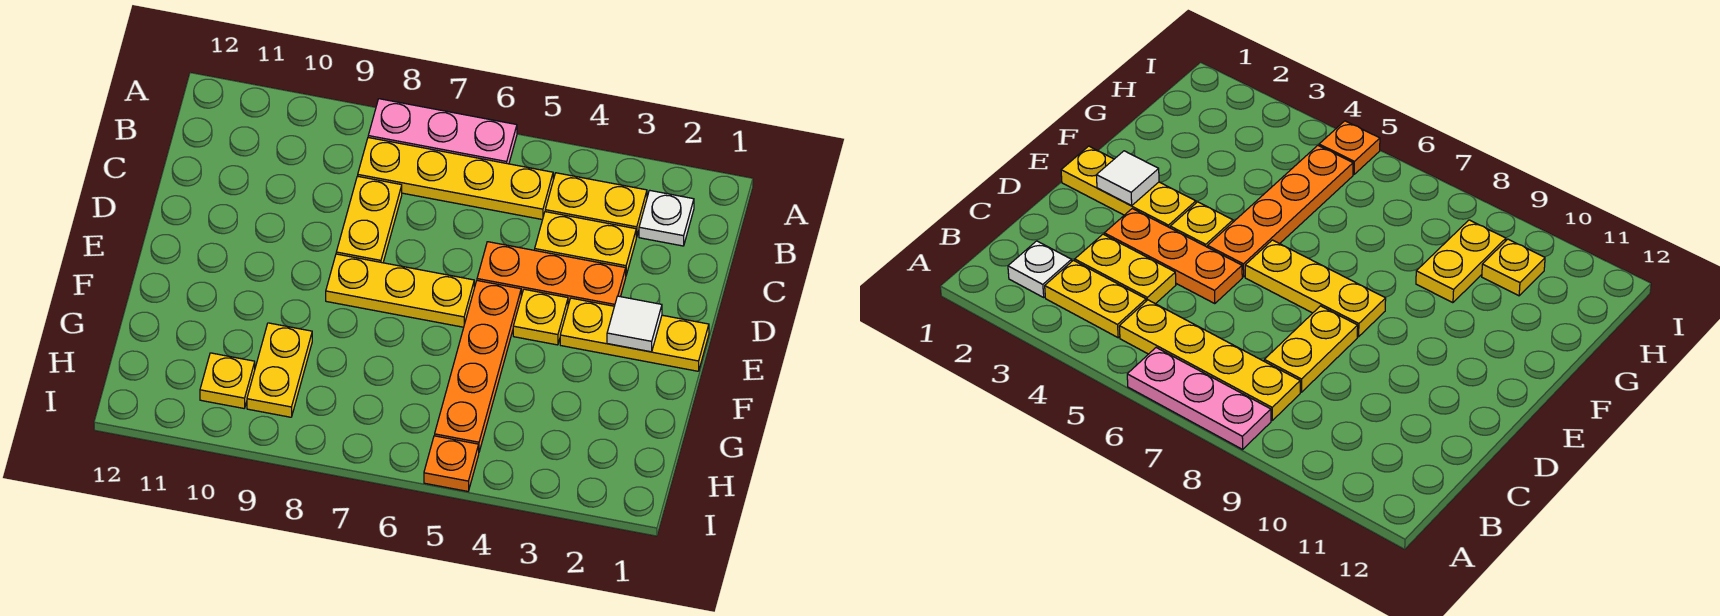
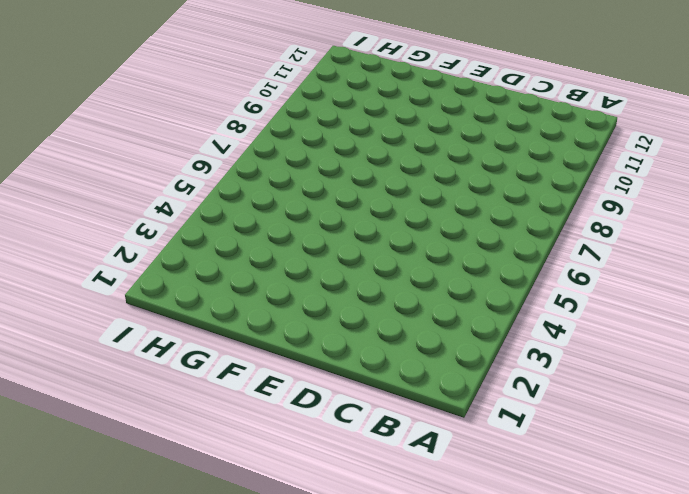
none -> pink 1x3 plate [368,99,517,164]
none -> white 1x1 plate [639,190,694,246]
none -> yellow 1x2 plate [545,173,647,237]

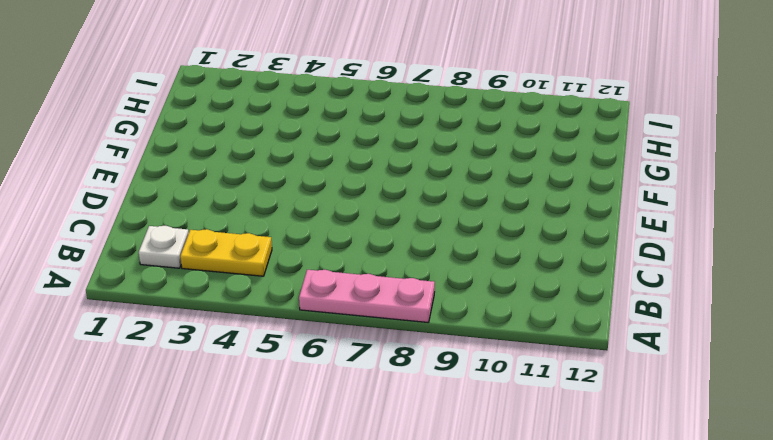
none -> yellow 1x4 plate [358,138,553,220]
none -> yellow 1x2 plate [535,212,636,275]
none -> yellow 1x2 plate [336,176,402,263]

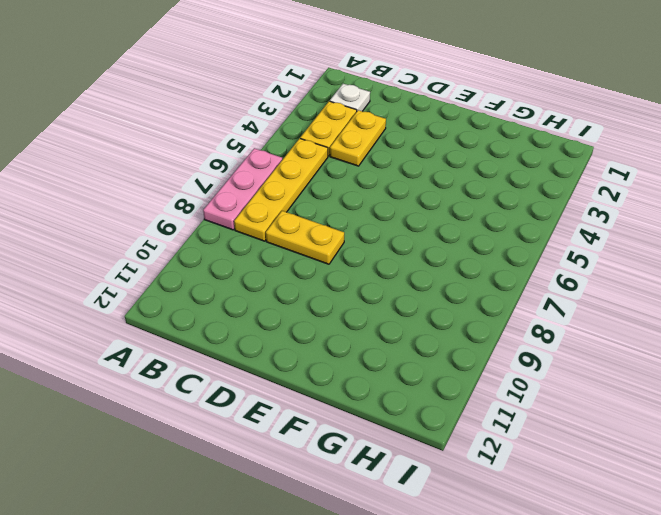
none -> orange 1x3 plate [477,242,626,306]
none -> yellow 1x3 plate [560,298,709,371]
none -> yellow 1x1 plate [513,289,568,345]

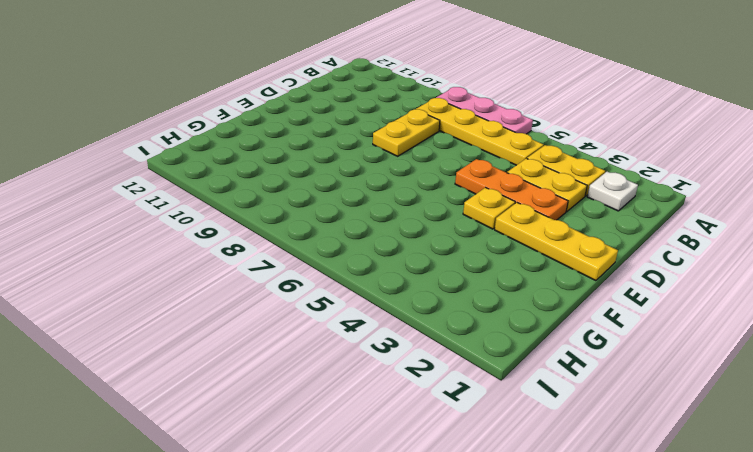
none -> orange 1x4 plate [435,281,521,452]
none -> yellow 1x3 plate [326,254,474,327]
none -> yellow 1x2 plate [247,323,312,417]

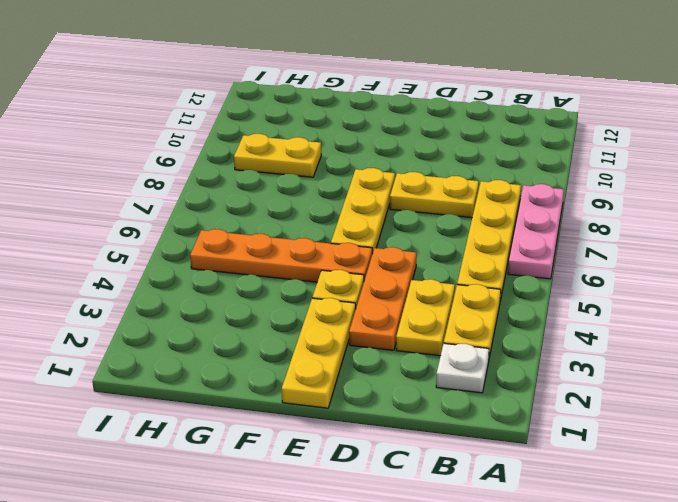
none -> yellow 1x1 plate [200,353,255,408]
none -> orange 1x1 plate [424,436,479,491]
none -> white 1x1 tile [607,296,662,352]

